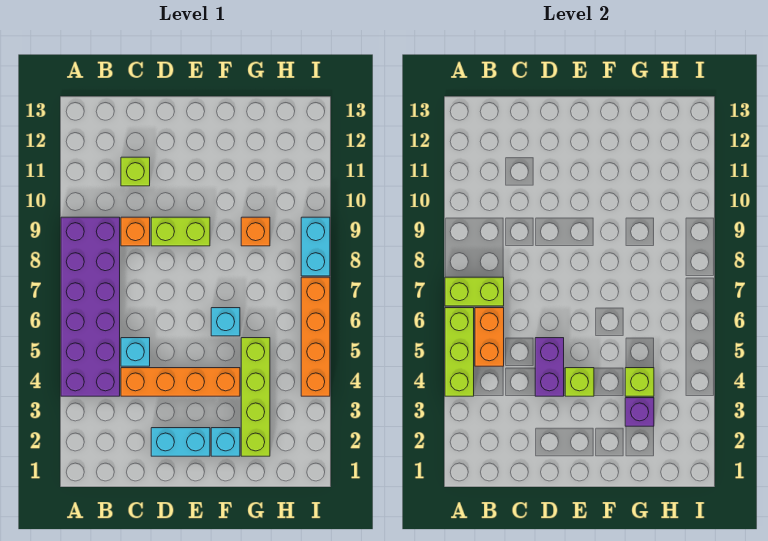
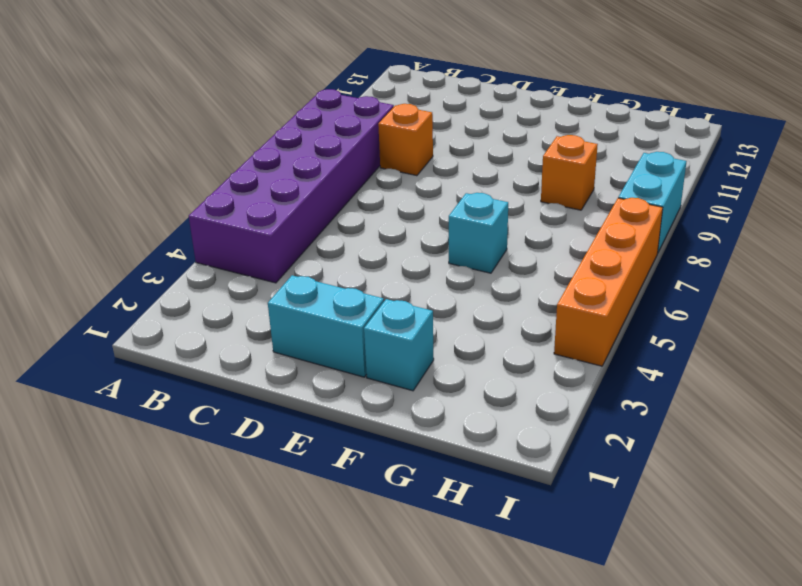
none -> orange 1x4 brick [121,368,240,396]
none -> cyan 1x1 brick [121,338,150,366]
none -> lime 1x1 brick [121,157,150,186]

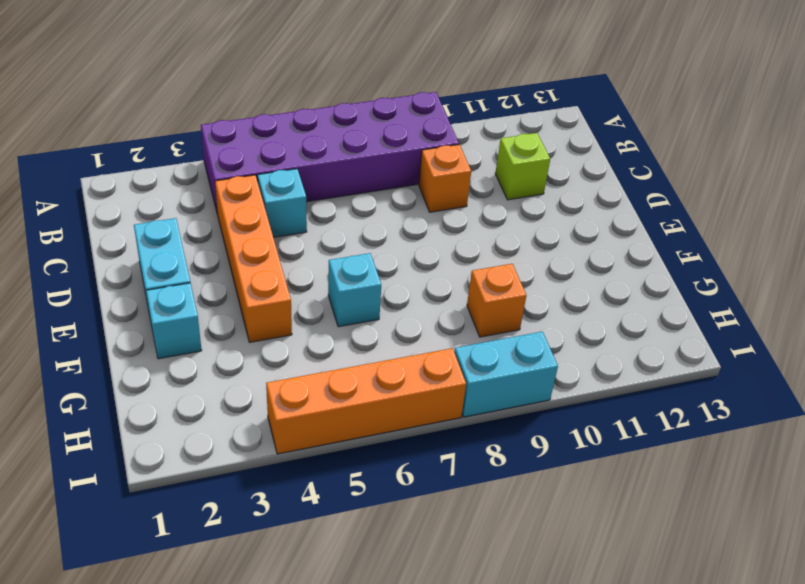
none -> lime 1x2 brick [151,217,210,246]
none -> lime 1x4 brick [241,338,270,456]
none -> lime 1x3 brick [445,308,474,396]

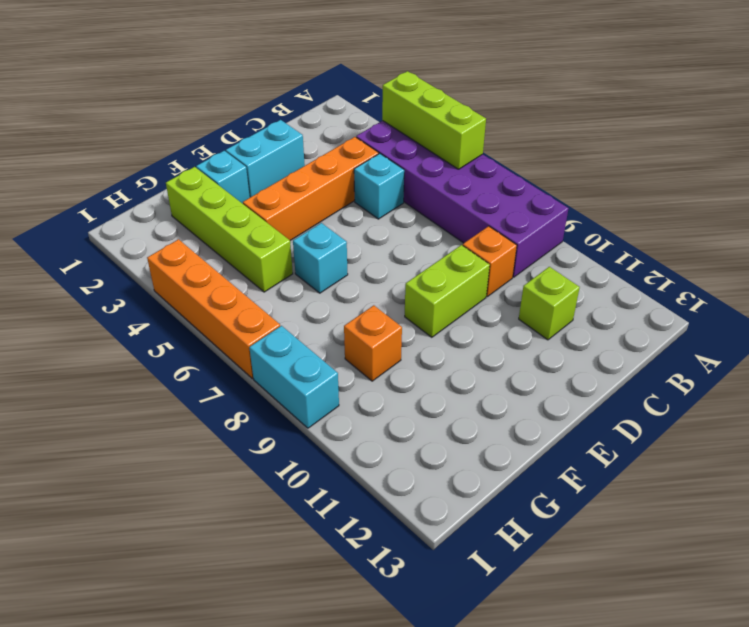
none -> lime 1x2 brick [445,277,504,306]
none -> orange 1x2 brick [475,308,504,366]
none -> purple 1x2 brick [535,338,564,396]

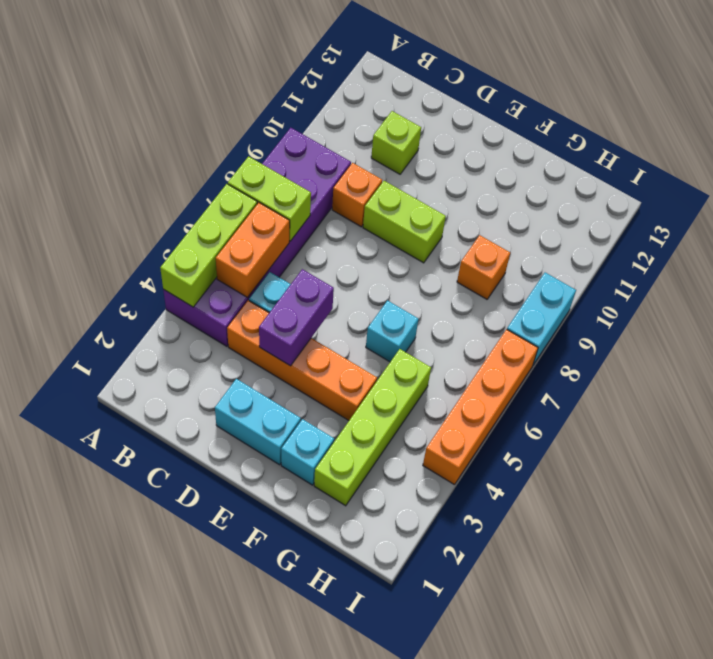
none -> lime 1x1 brick [565,368,594,396]
none -> purple 1x1 brick [625,398,654,426]
none -> lime 1x1 brick [625,368,654,396]

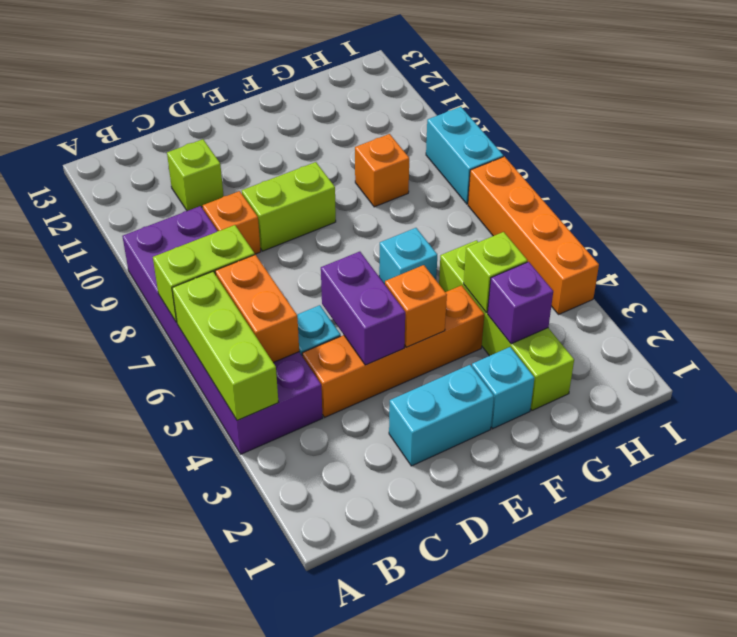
orange 1x1 brick [385,265,447,347] -> lime 1x1 brick [565,368,594,396]

